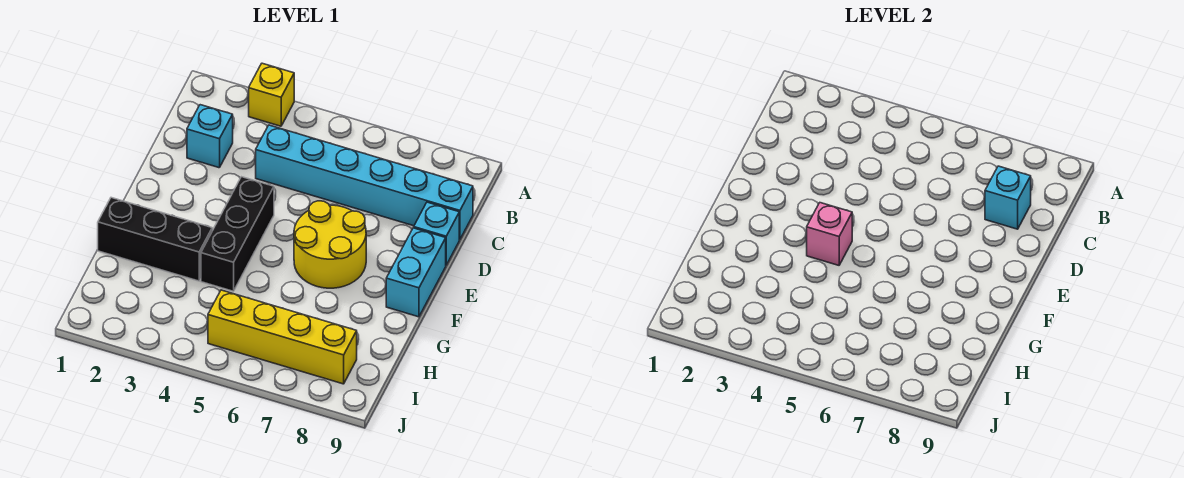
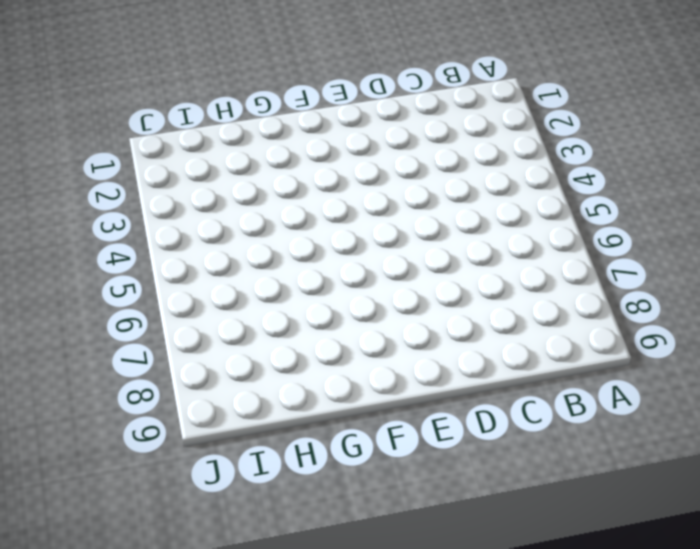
none -> yellow 1x1 brick [249,63,294,126]
none -> cyan 1x1 brick [187,105,233,168]

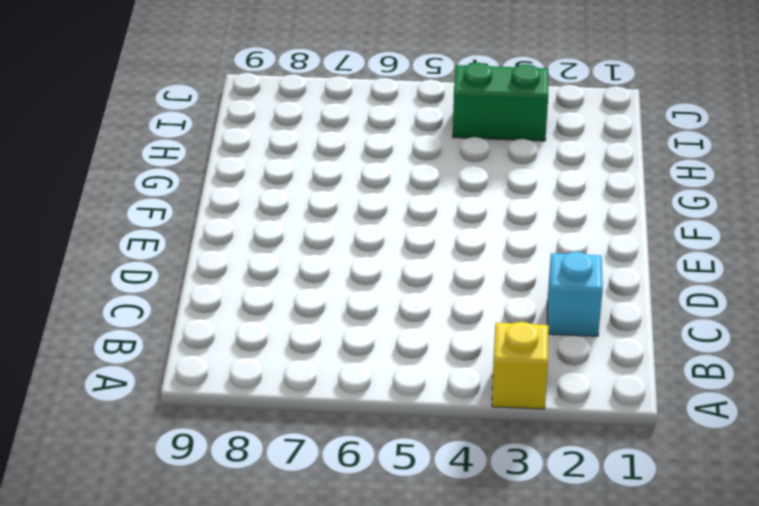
green 1x2 brick [453,63,548,141] -> none
none -> cyan 1x6 brick [256,125,473,239]
none -> cyan 1x1 brick [414,202,459,265]

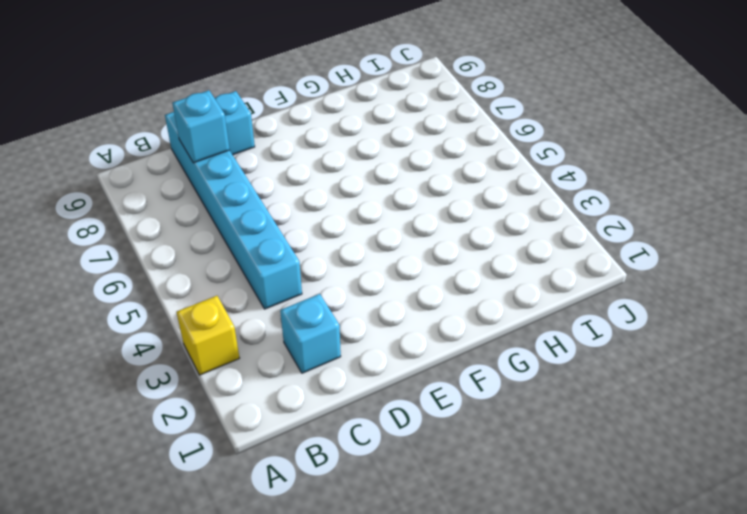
none -> black 1x3 brick [201,177,274,291]
none -> yellow 2x2 round brick [294,201,366,288]

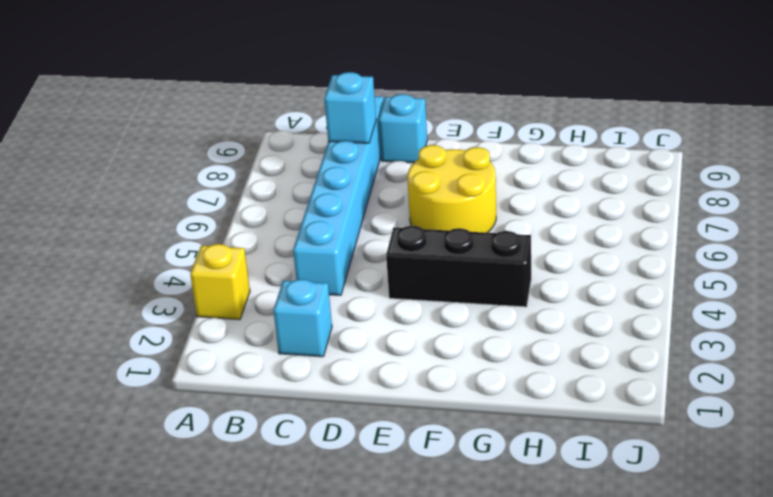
none -> cyan 1x2 brick [386,228,446,317]
none -> black 1x3 brick [98,198,212,281]

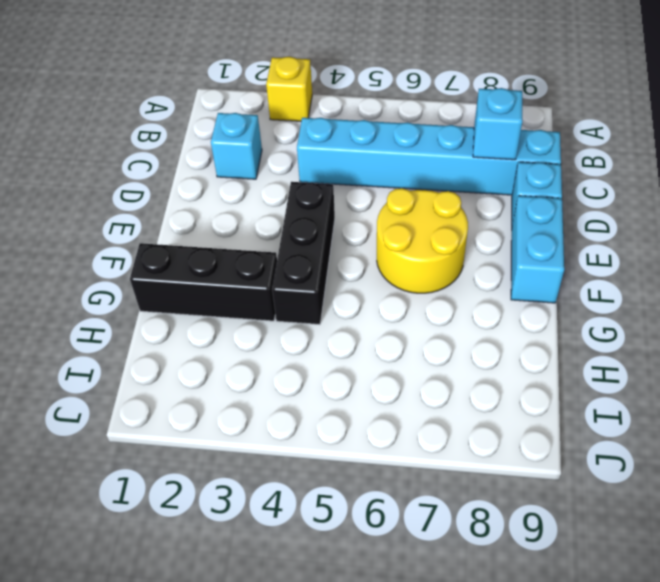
none -> yellow 1x4 brick [208,290,357,384]
none -> pink 1x1 brick [807,203,852,265]

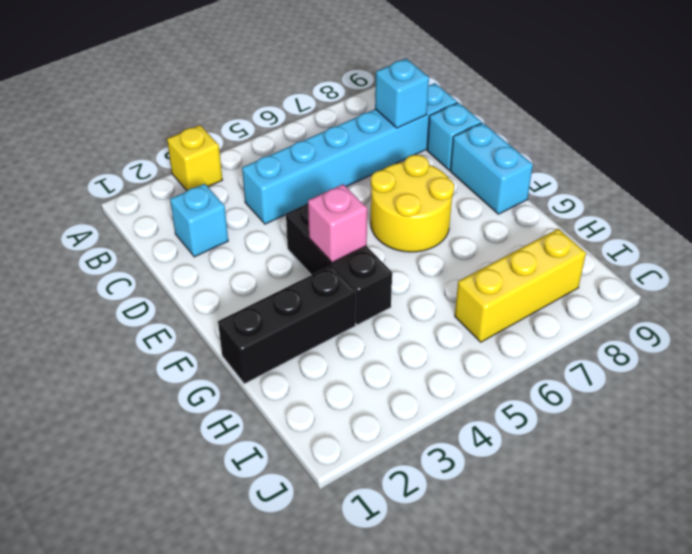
yellow 1x3 brick [455,229,586,342] -> yellow 1x4 brick [208,290,357,384]

